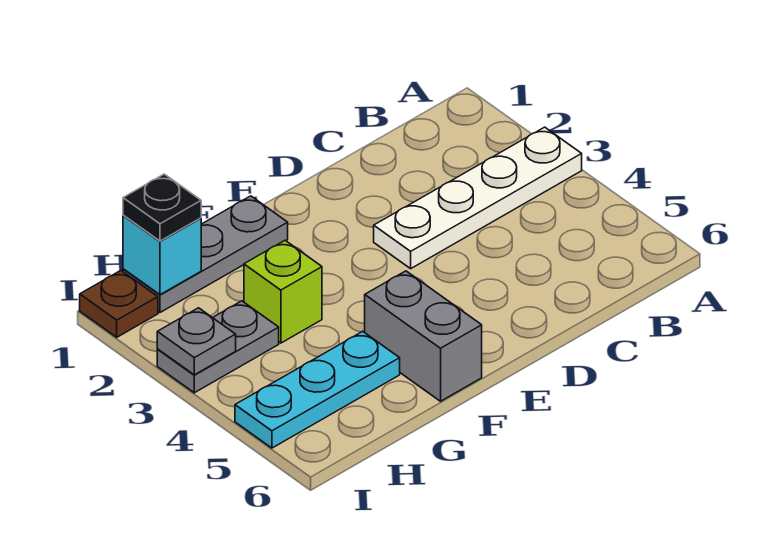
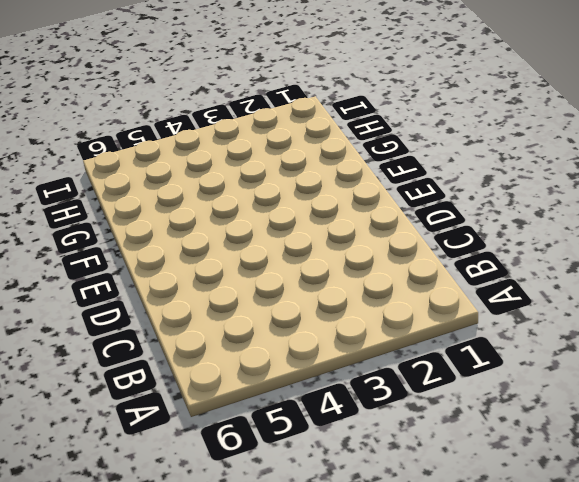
none -> white 1x4 plate [374,127,582,269]
none -> grey 1x3 plate [123,196,288,312]

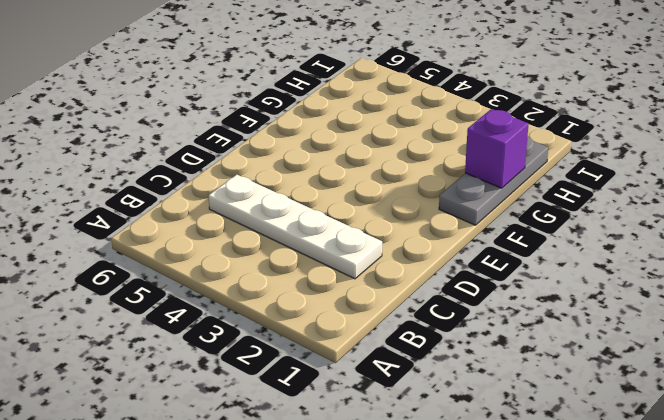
white 1x4 plate [209,175,382,279] -> white 1x4 plate turned to [374,127,582,269]
purple 1x1 brick [465,109,529,188] -> none
none -> grey 1x2 brick [364,271,482,401]
none -> lime 1x1 brick [244,241,322,343]

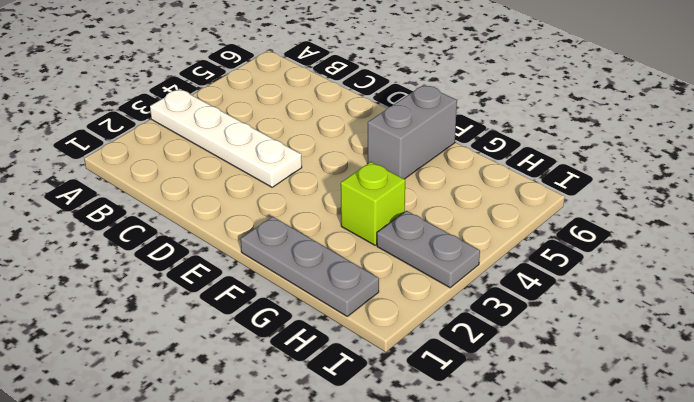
none -> cyan 1x3 plate [235,331,400,448]
none -> brown 1x1 plate [80,271,158,337]

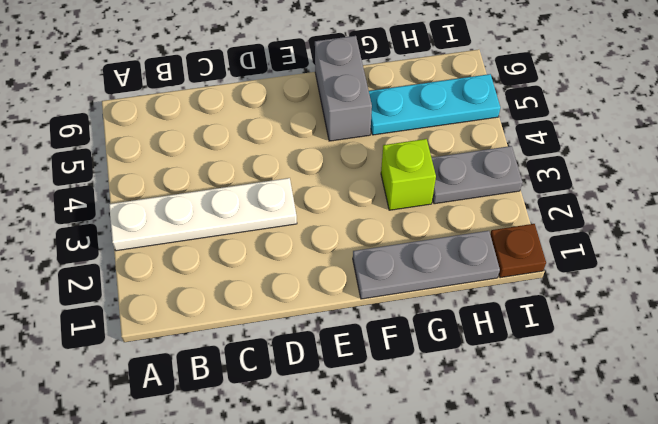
none -> cyan 1x1 brick [123,215,201,295]
none -> grey 1x1 plate [157,308,236,375]

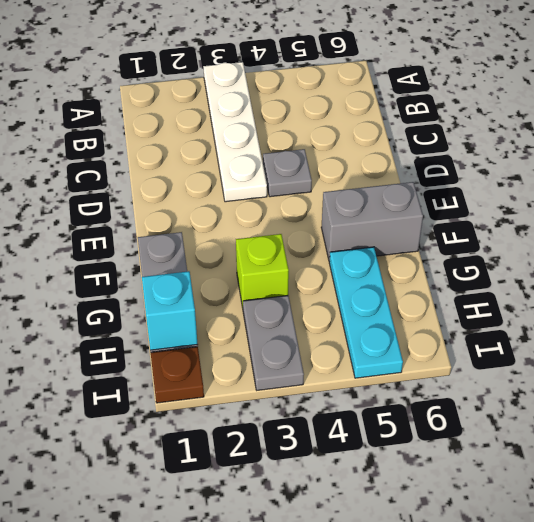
grey 1x1 plate [263,149,312,197] -> grey 1x1 plate moved to [157,308,236,375]
none -> black 1x1 plate [123,174,201,241]

